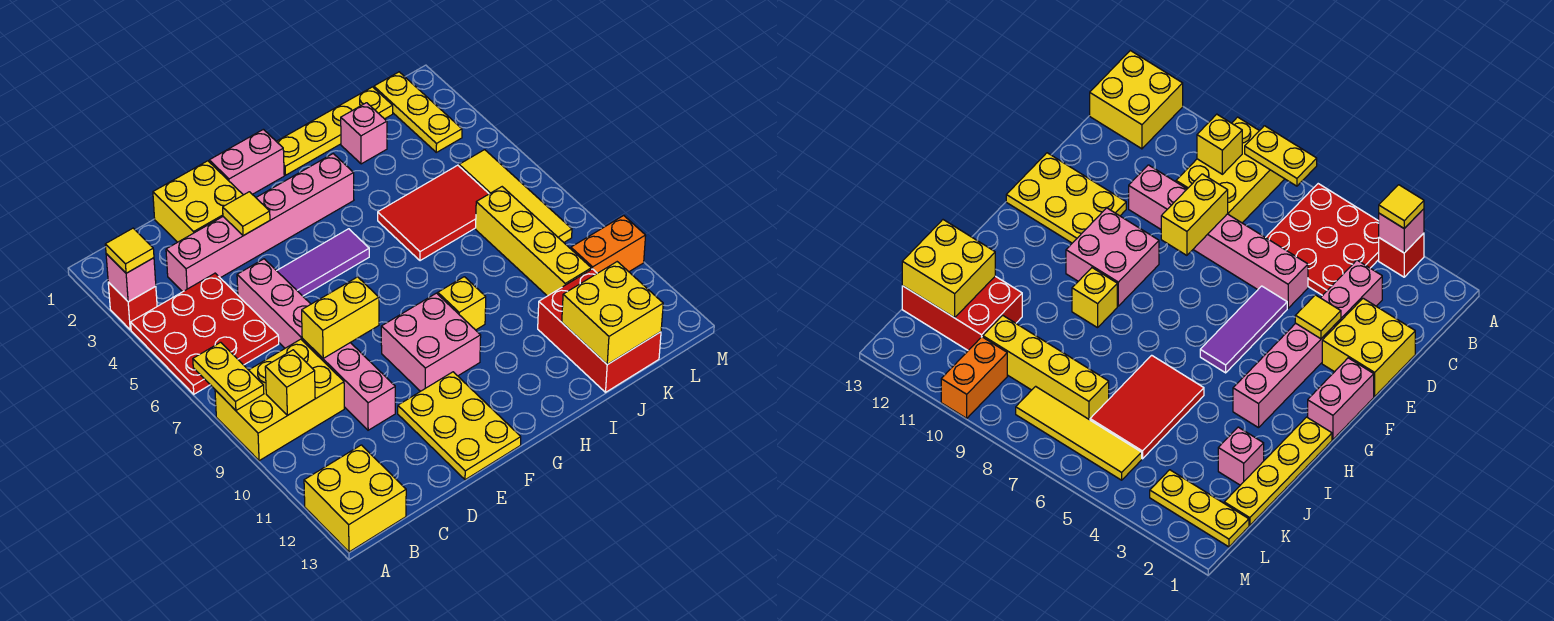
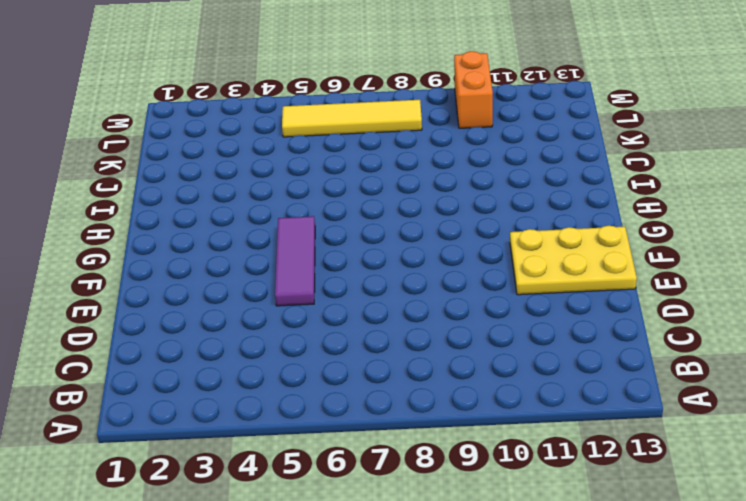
none -> red 1x1 brick [108,282,157,330]
none -> red 3x3 plate [131,273,279,394]
none -> yellow 2x3 brick [215,339,344,461]

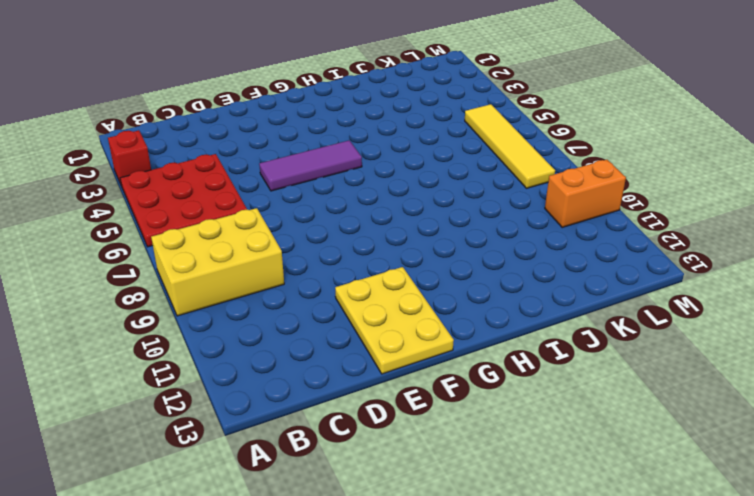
none -> yellow 2x2 brick [304,445,406,552]
none -> pink 1x6 brick [166,154,354,292]
none -> yellow 2x2 brick [153,161,243,242]

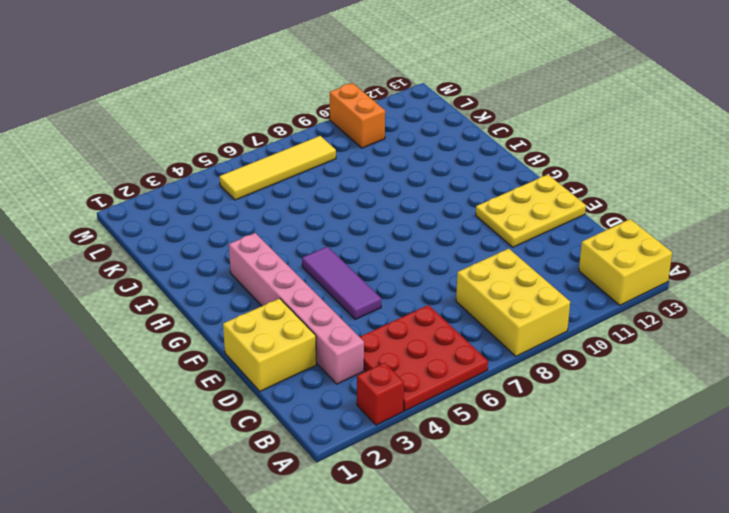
none -> pink 1x6 brick [237,259,395,430]
none -> pink 1x2 brick [209,129,284,195]
none -> pink 2x2 brick [381,293,481,391]

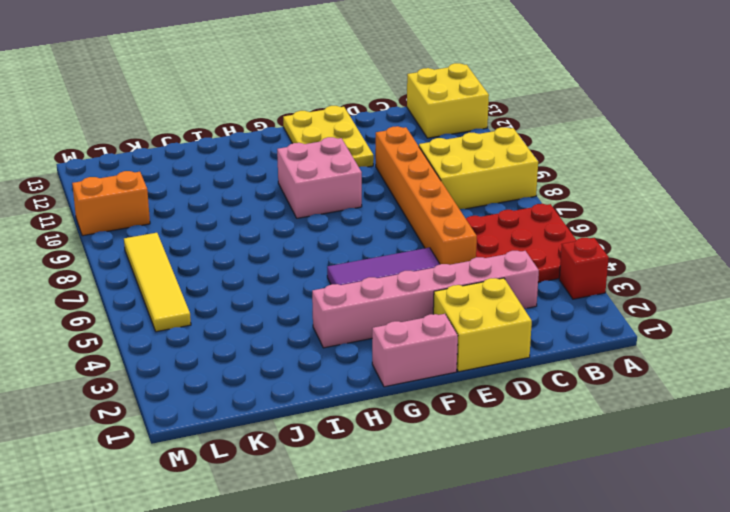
orange 1x6 brick [376,126,477,265] -> pink 1x6 brick [237,259,395,430]
none -> yellow 1x4 plate [276,87,393,175]
none -> yellow 1x1 brick [438,277,486,330]
none -> red 2x3 tile [378,165,489,261]

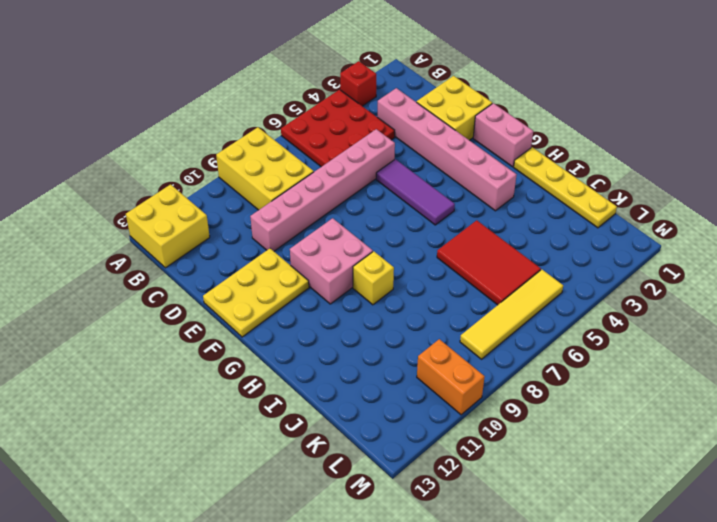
none -> pink 1x1 brick [341,103,387,164]
none -> red 2x3 brick [538,269,661,392]
none -> yellow 1x4 brick [476,187,591,296]

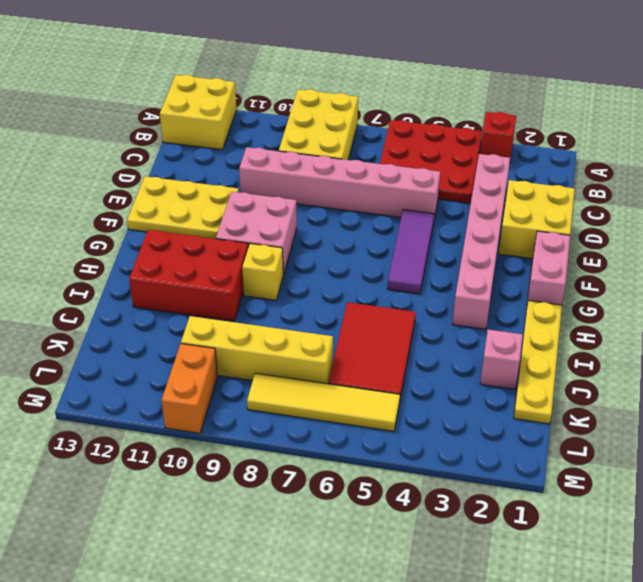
red 2x3 brick [129,230,248,321] -> red 2x3 brick moved to [538,269,661,392]
none -> yellow 1x3 plate [374,72,462,152]
none -> pink 1x1 brick [106,254,156,302]
none -> yellow 1x2 plate [193,342,264,410]

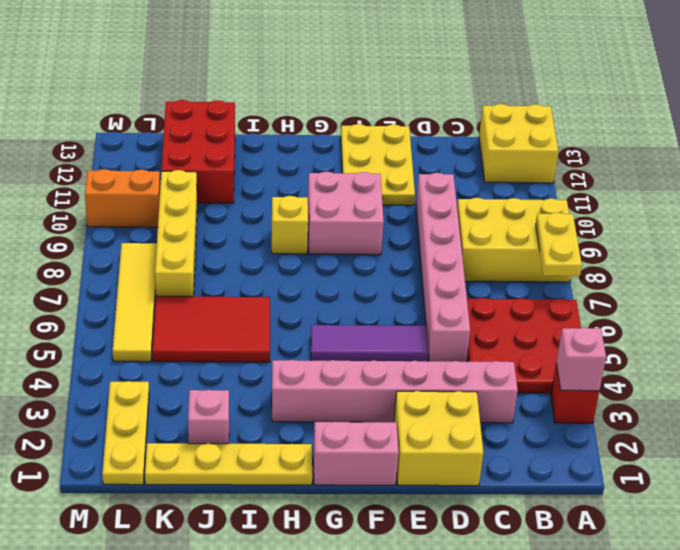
none -> yellow 1x1 brick [265,350,315,415]
none -> yellow 1x2 brick [302,277,379,358]
none -> yellow 1x1 tile [223,192,270,236]

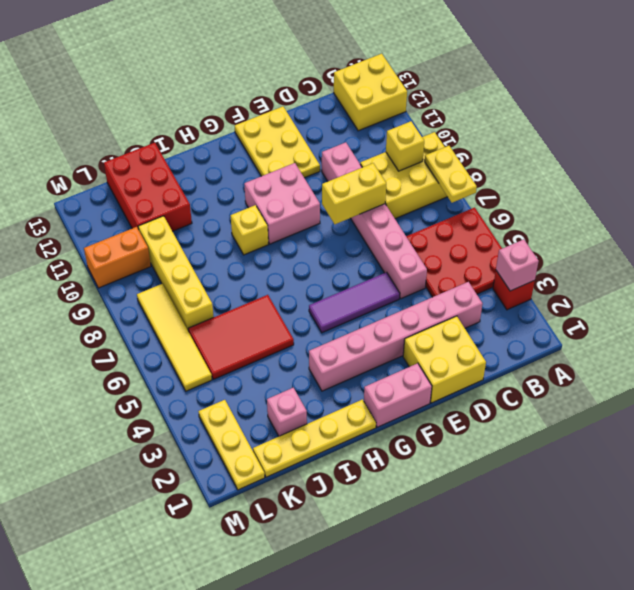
none -> yellow 1x1 tile [223,192,270,236]
none -> yellow 2x2 brick [562,262,663,365]
none -> yellow 1x1 tile [105,228,154,273]

